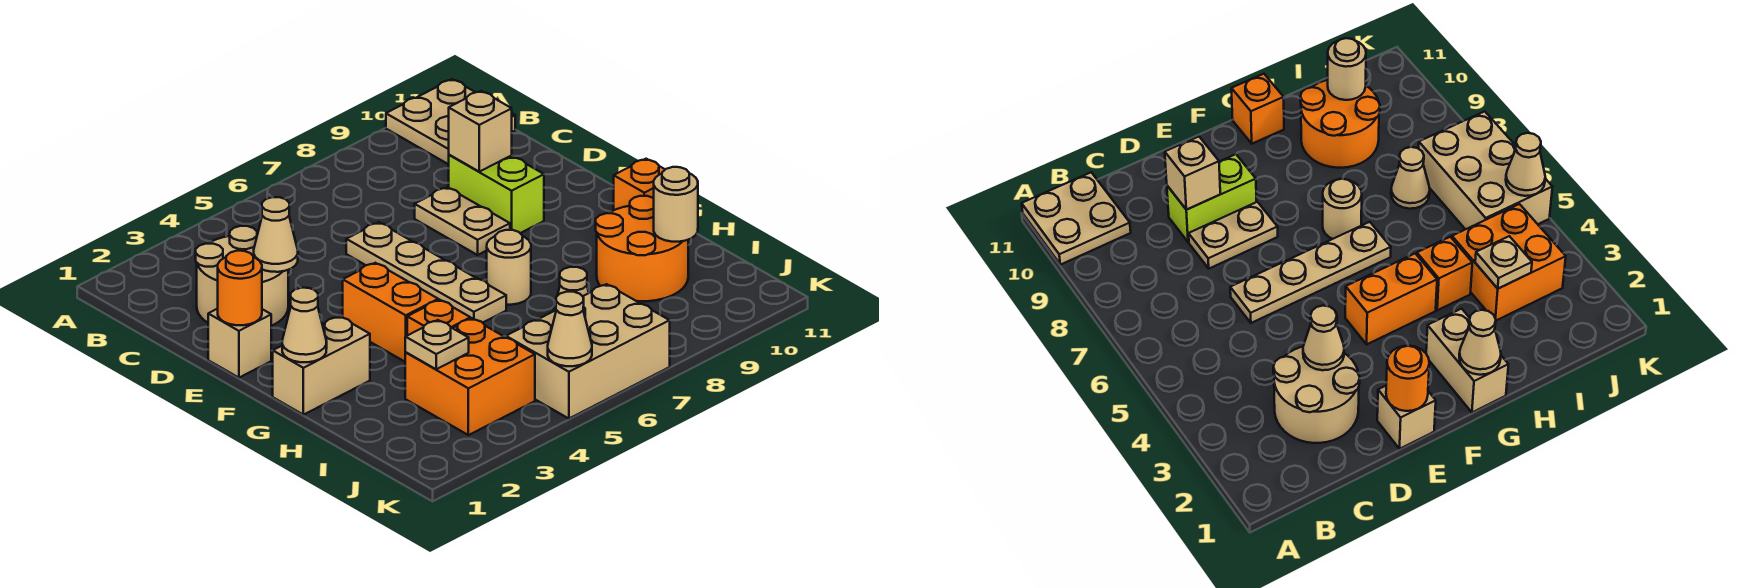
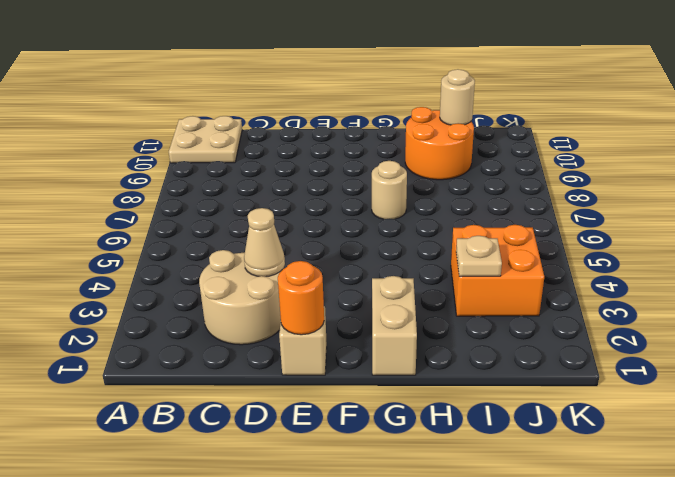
none -> tan 1x4 plate [346,222,506,323]
none -> tan 1x2 plate [415,187,510,255]
none -> lime 1x2 brick [449,155,544,233]

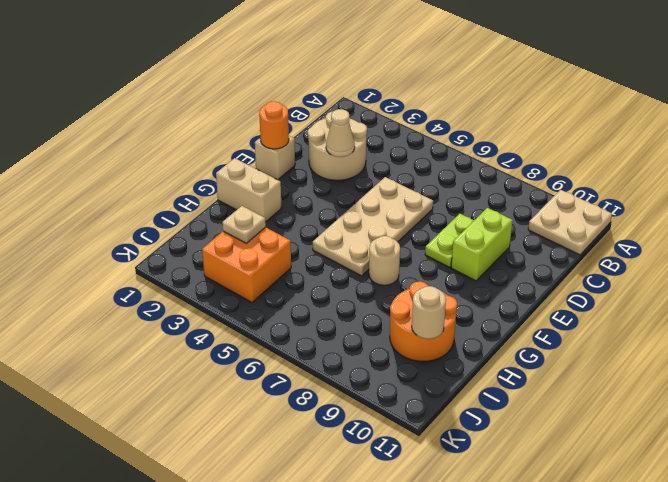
tan 2x4 plate [313,177,433,276] -> tan 1x4 plate [346,222,506,323]
lime 1x2 plate [425,214,474,267] -> tan 1x2 plate [415,187,510,255]
none -> orange 1x2 brick [343,263,438,362]
none -> orange 1x1 brick [614,159,665,210]
none -> orange 1x1 brick [407,300,470,335]

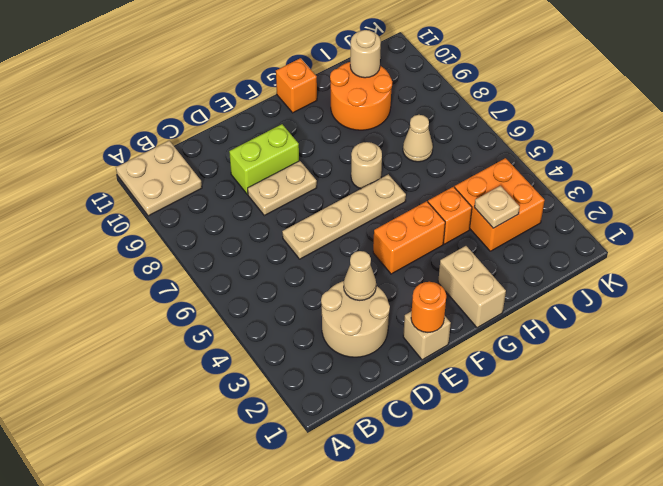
none -> tan 2x3 brick [506,284,670,419]
none -> tan 1x1 brick [449,91,512,172]
none -> tan 1x1 cone [282,288,327,362]

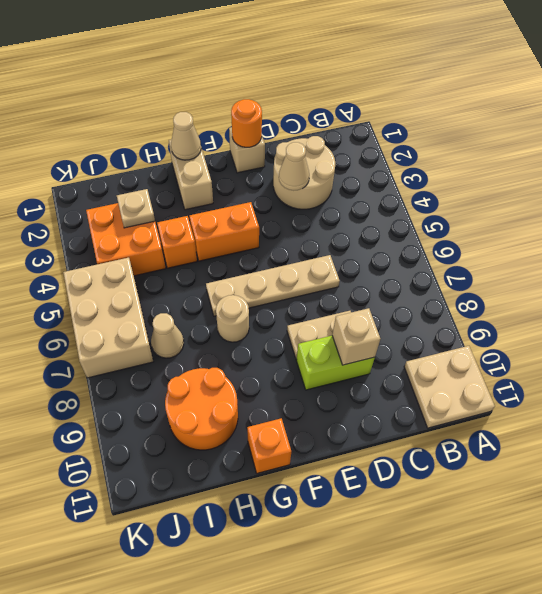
none -> tan 1x1 round brick [654,167,698,242]
none -> tan 1x1 cone [548,292,592,366]

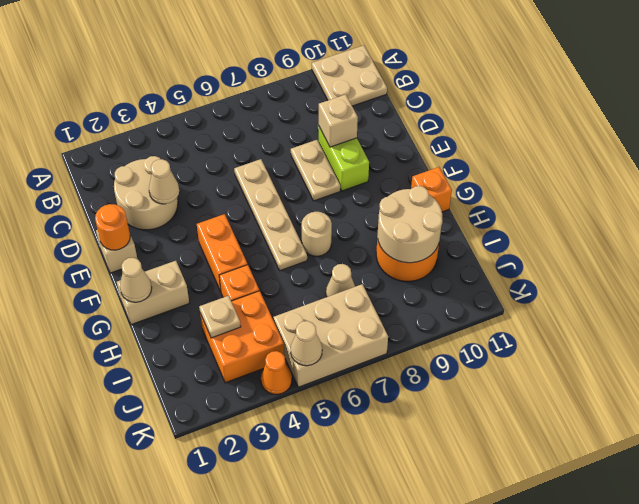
tan 2x2 round brick [378,186,443,263] -> tan 1x1 round brick [654,167,698,242]
orange 1x1 cone [261,351,292,394] -> none

